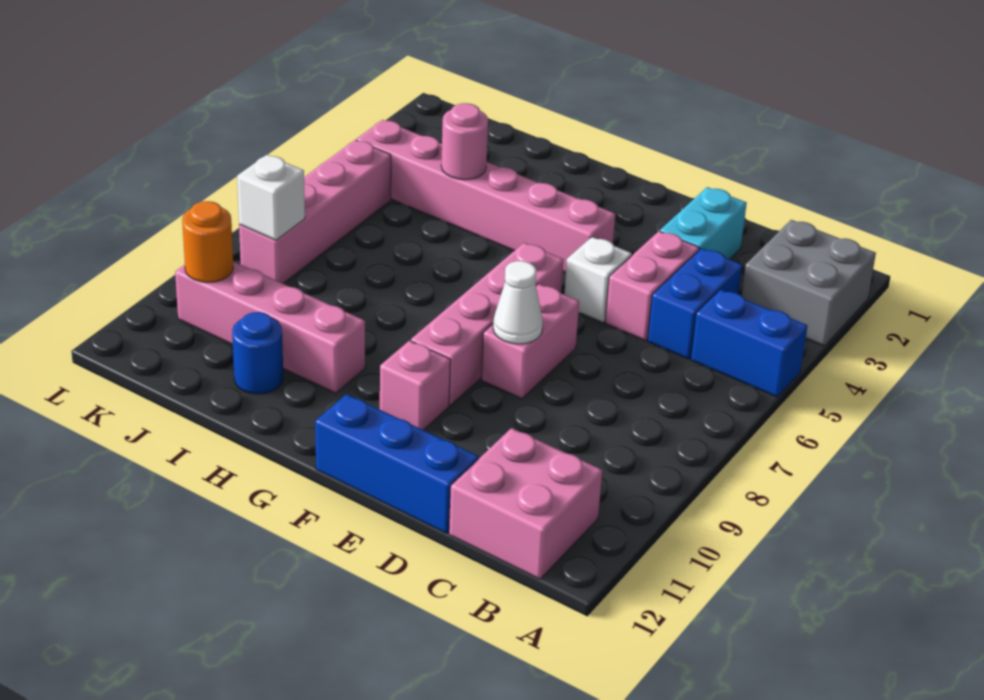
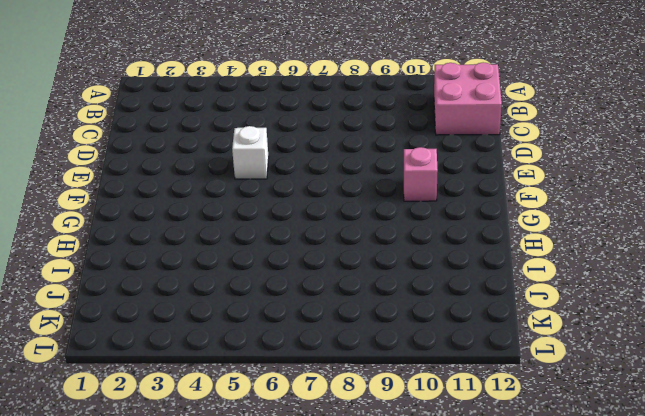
none -> grey 2x2 brick [742,220,876,346]
none -> blue 1x2 brick [691,289,808,397]
none -> blue 1x2 brick [648,248,742,359]

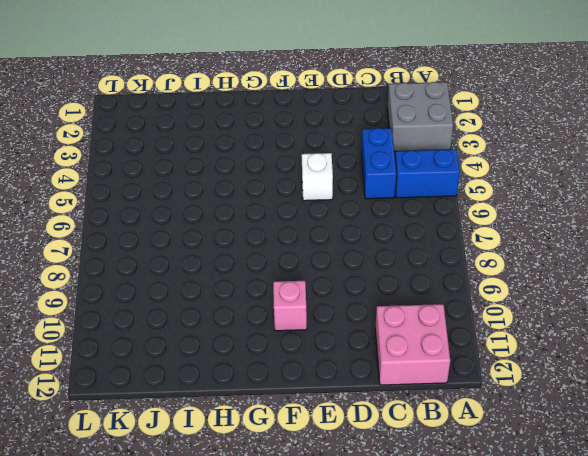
none -> cyan 1x2 brick [660,187,747,259]
none -> pink 1x2 brick [605,231,699,341]
none -> blue 1x3 brick [315,394,479,534]

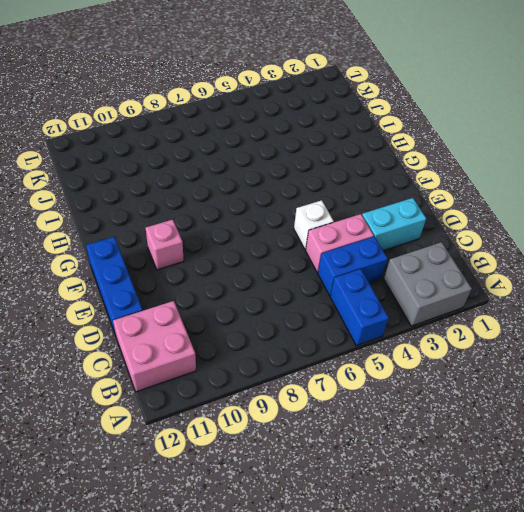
none -> pink 1x2 brick [481,284,579,399]
none -> pink 1x6 brick [356,120,615,272]
none -> pink 1x4 brick [411,243,564,406]

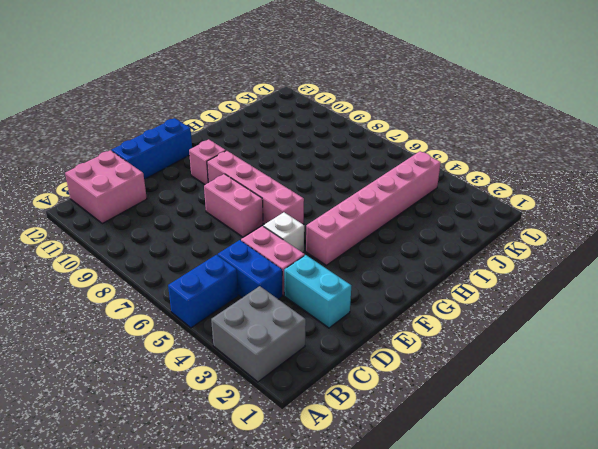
none -> pink 1x4 brick [175,261,365,393]
none -> blue 1x1 round brick [232,312,283,394]
none -> pink 1x4 brick [239,140,391,284]

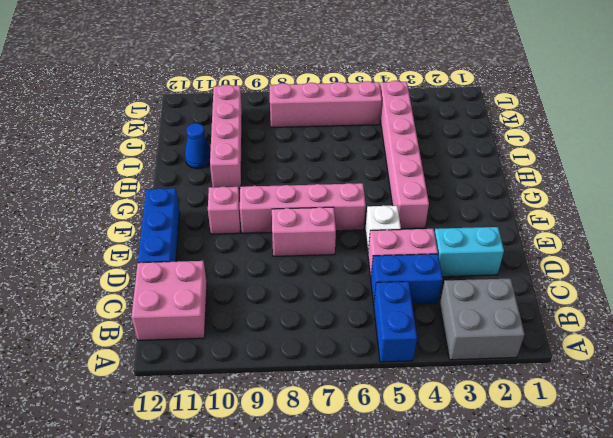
blue 1x1 cone [185,123,211,169] -> blue 1x1 round brick [232,312,283,394]
none -> white 1x1 cone [493,261,543,344]
none -> pink 1x1 round brick [441,103,488,180]
none -> white 1x1 brick [237,155,305,240]

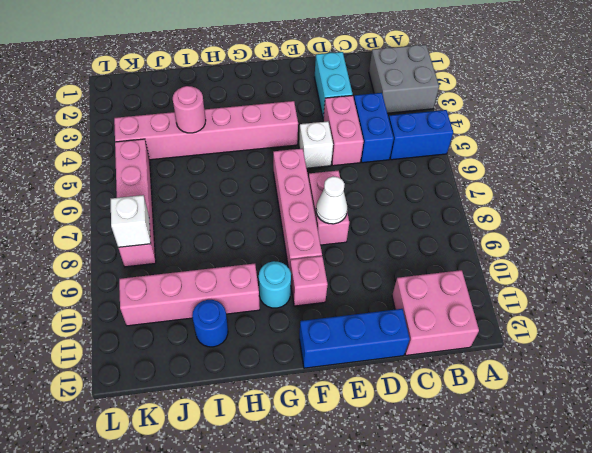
cyan 1x1 round brick [259,261,291,308] -> none
none -> orange 1x1 round brick [182,201,233,282]

